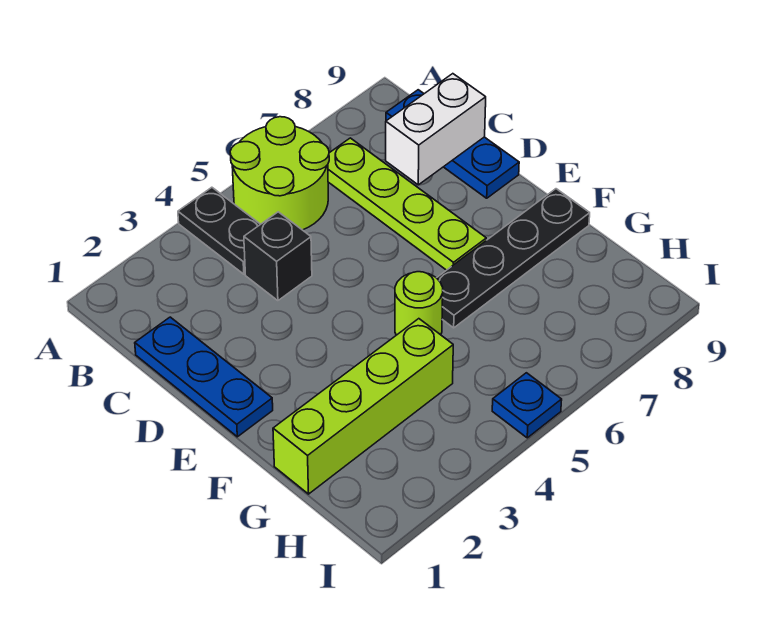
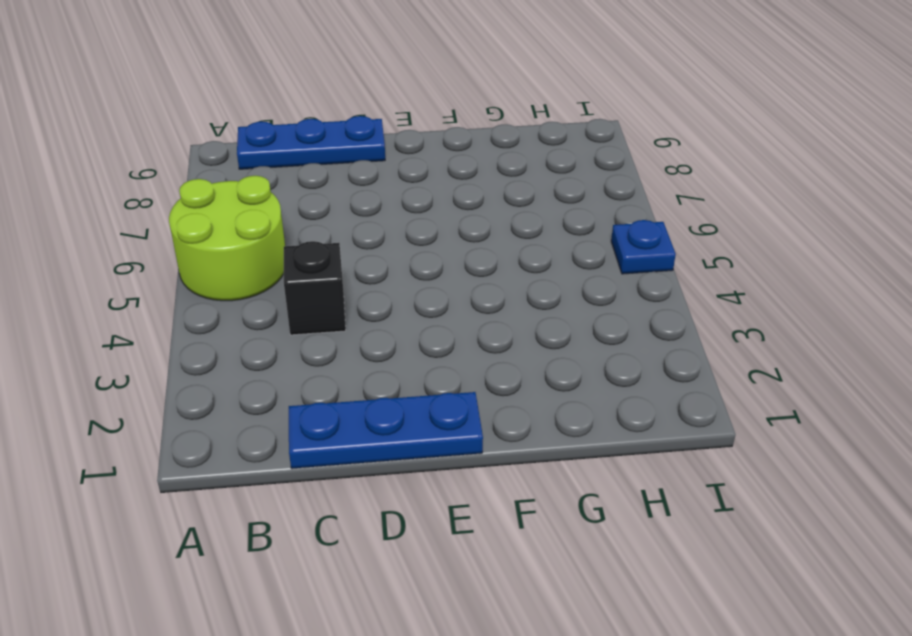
none -> black 1x2 plate [178,187,260,274]
none -> lime 1x4 plate [328,138,486,270]

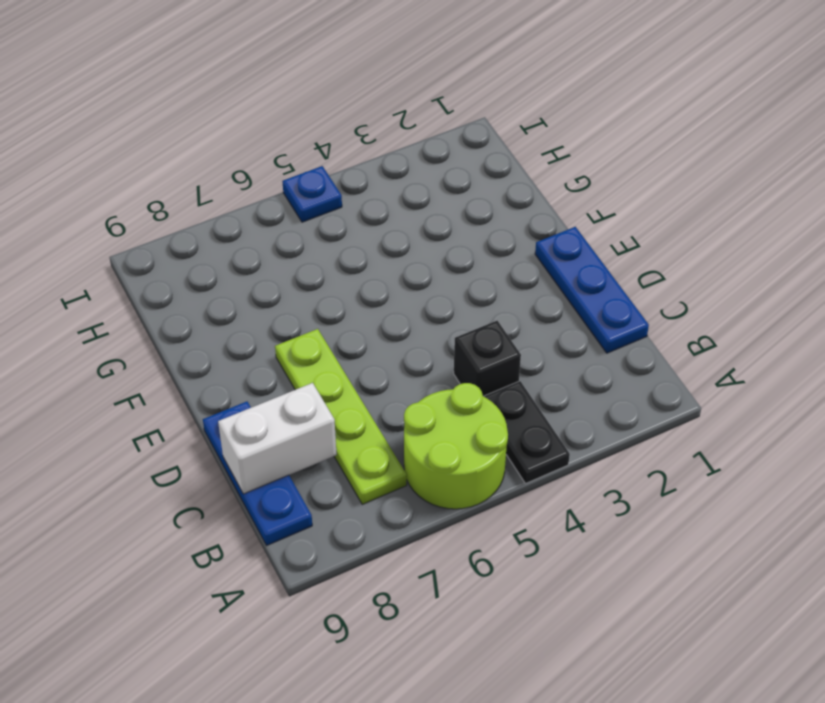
none -> lime 1x1 round brick [395,272,443,335]
none -> black 1x4 plate [437,189,590,328]

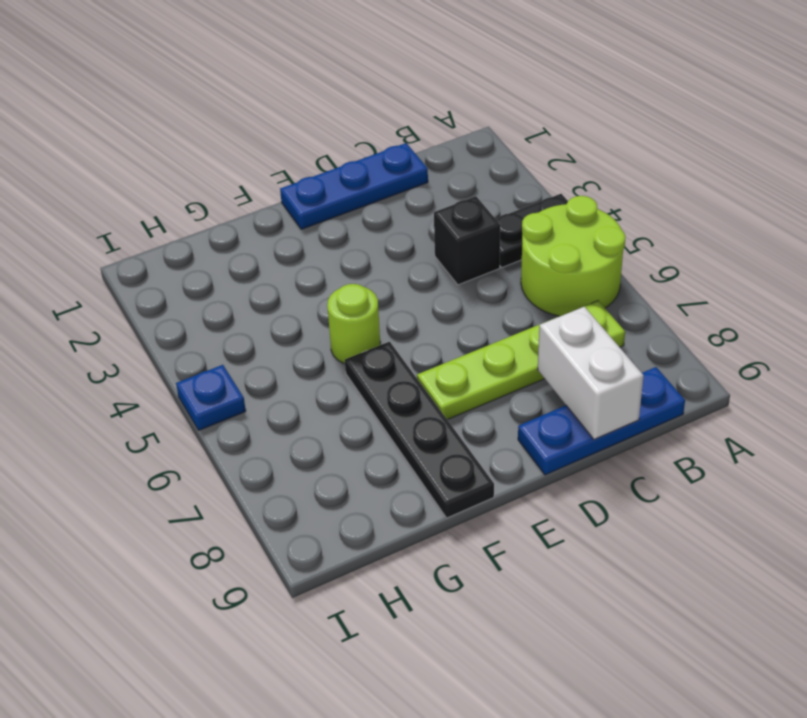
none -> lime 1x4 brick [273,319,453,494]

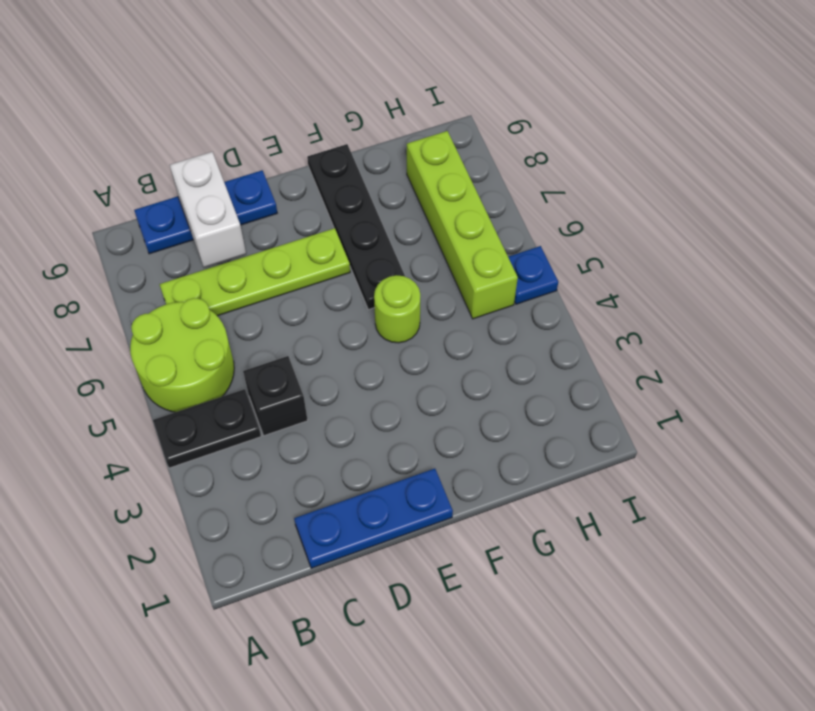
lime 1x4 brick [407,131,518,319] -> lime 1x4 brick moved to [273,319,453,494]

